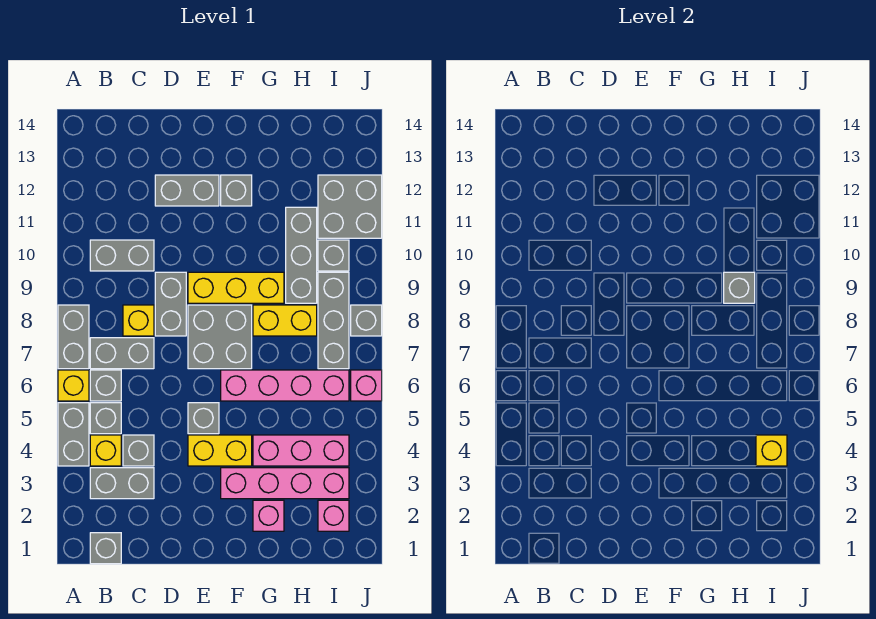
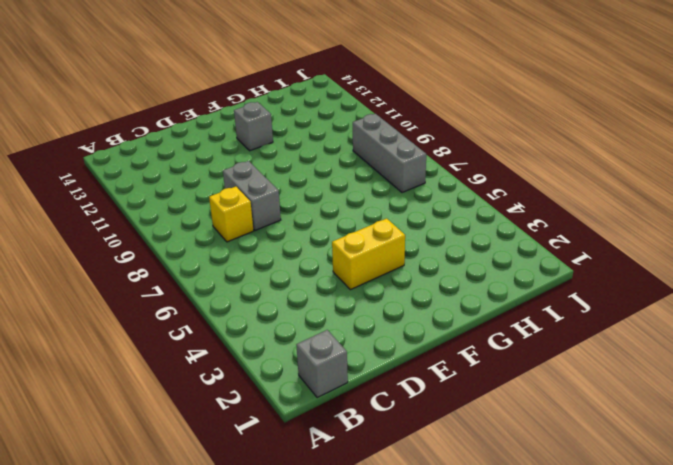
none -> grey 1x2 brick [58,403,89,466]
none -> yellow 1x1 brick [58,370,89,401]
none -> grey 1x2 brick [58,305,89,369]
none -> grey 1x2 brick [90,468,154,499]

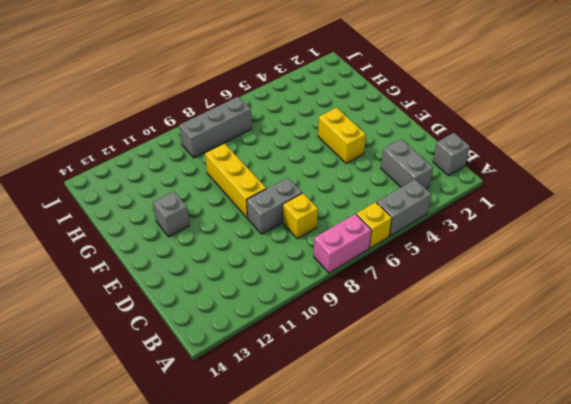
pink 1x2 brick [314,214,371,273] -> grey 1x2 brick [58,305,89,369]
none -> yellow 1x1 brick [90,435,121,466]
none -> grey 1x1 brick [90,403,121,434]
none -> grey 1x1 brick [90,370,121,401]
none -> grey 1x2 brick [90,338,154,369]

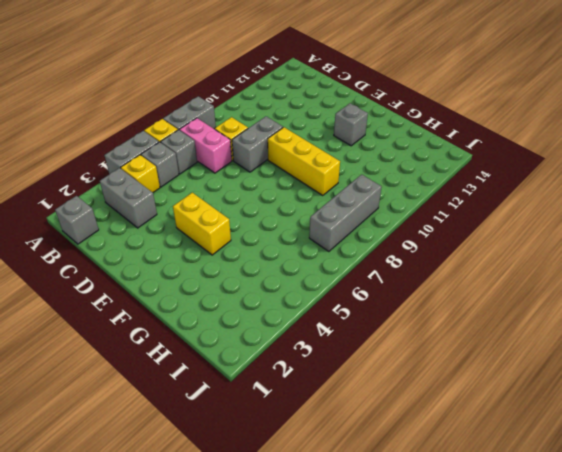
pink 1x2 brick [180,118,232,173] -> grey 1x2 brick [90,338,154,369]
none -> grey 1x2 brick [90,240,154,271]
none -> grey 1x1 brick [123,435,154,466]
none -> grey 1x2 brick [155,175,219,206]
none -> grey 1x1 brick [188,403,219,434]

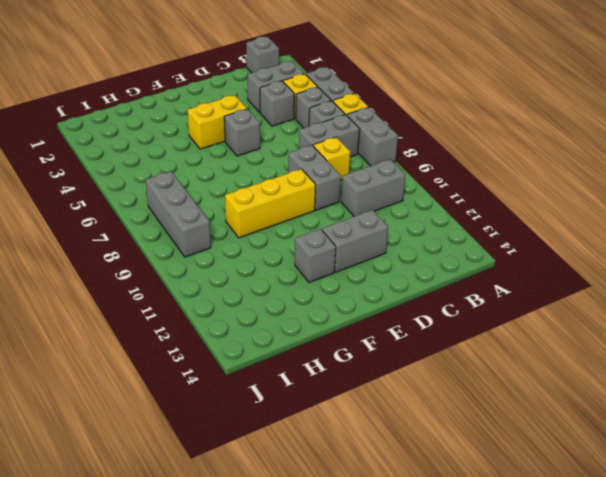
none -> grey 2x2 brick [188,305,252,369]
none -> pink 1x4 brick [221,468,349,499]
none -> pink 1x4 brick [221,370,349,401]
none -> pink 1x1 brick [253,500,284,531]

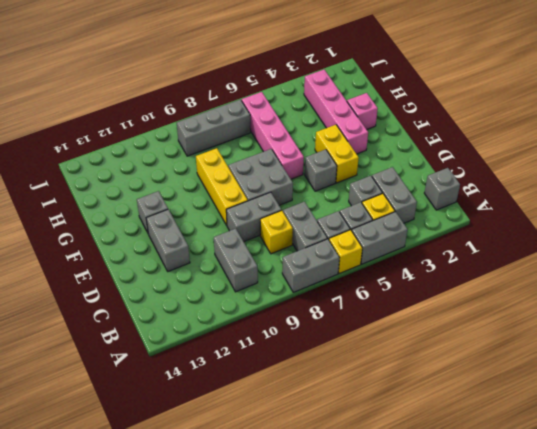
none -> pink 1x3 brick [253,435,349,466]
none -> yellow 1x2 brick [253,305,317,336]
none -> grey 1x3 brick [286,207,317,303]
none -> pink 1x1 brick [318,500,349,531]

